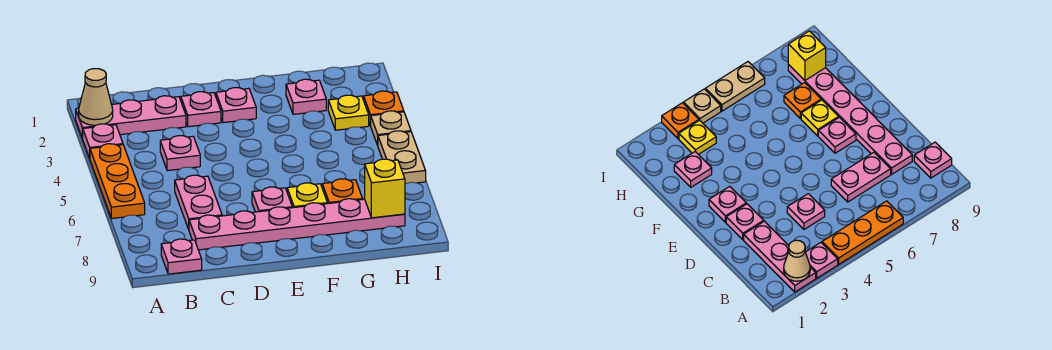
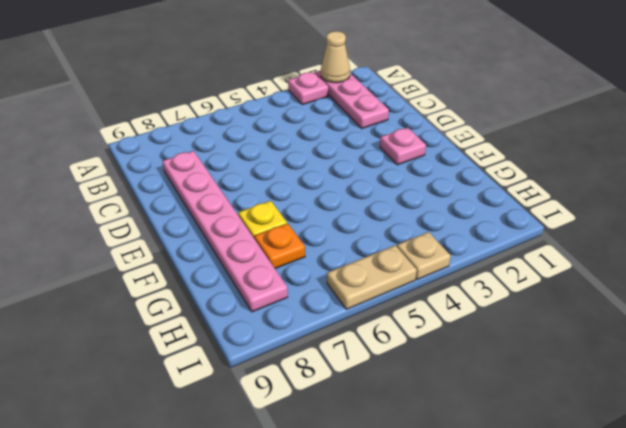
none -> orange 1x3 plate [90,144,145,218]
none -> pink 1x1 plate [161,239,202,274]
none -> pink 1x1 plate [160,136,200,171]

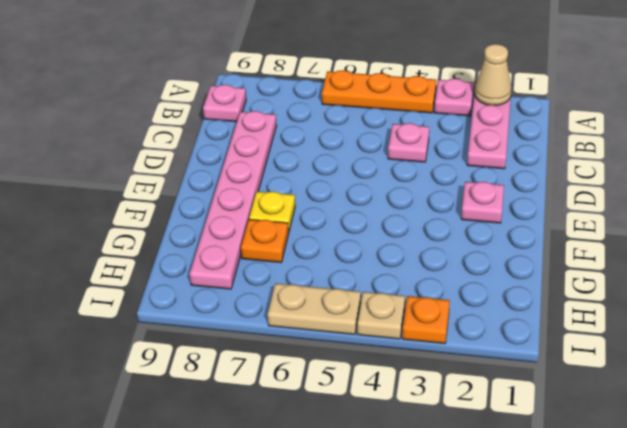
none -> pink 1x2 plate [175,175,222,229]
none -> pink 1x1 plate [181,92,221,127]
none -> pink 1x1 plate [252,187,292,212]

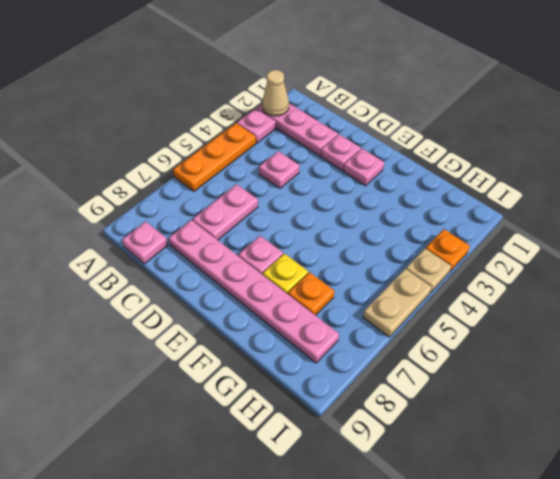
none -> pink 1x1 plate [286,79,326,114]
none -> yellow 1x1 plate [328,95,369,130]
none -> yellow 1x1 brick [365,159,405,218]

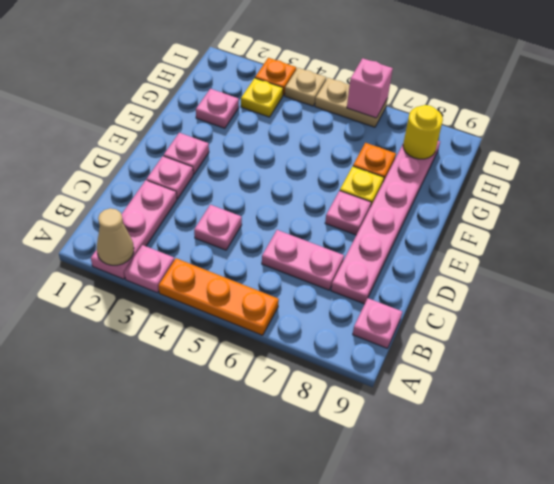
yellow 1x1 round brick [403,105,443,159] -> yellow 1x1 brick [365,159,405,218]
pink 1x1 brick [347,58,393,118] -> none

